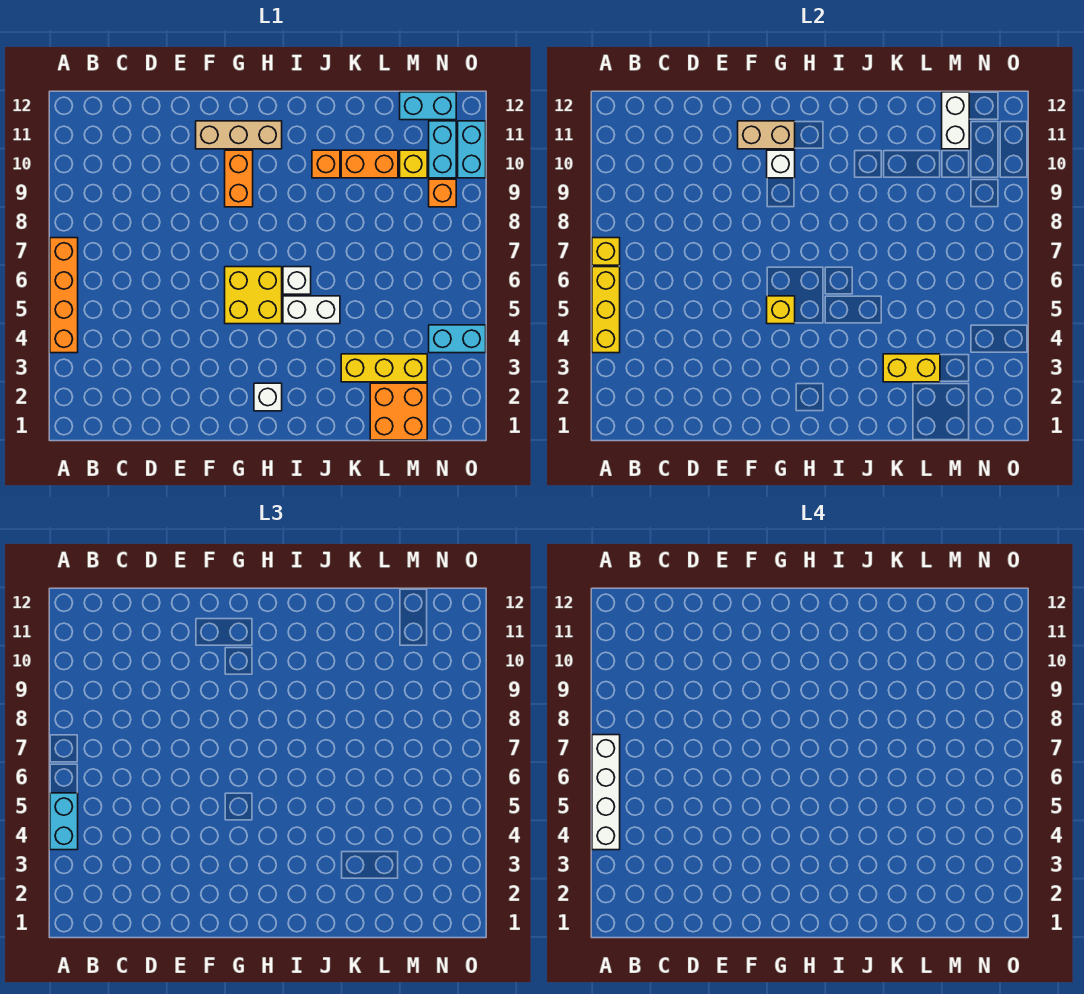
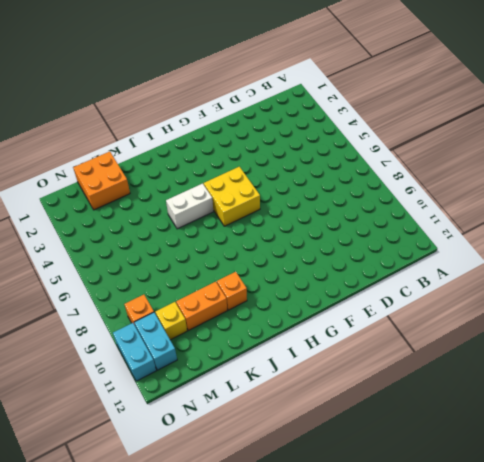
none -> orange 1x4 brick [50,238,78,353]
none -> tan 1x3 brick [196,121,282,149]
none -> orange 1x2 brick [225,150,253,207]

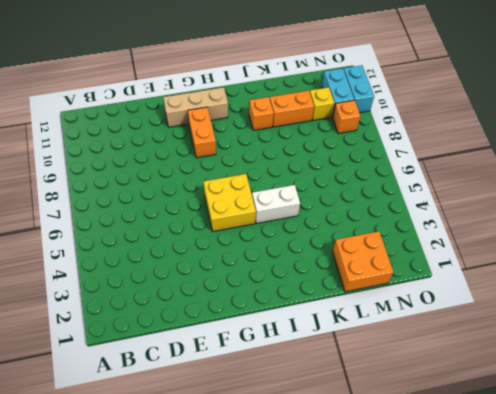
none -> orange 1x4 brick [50,238,78,353]
none -> white 1x1 brick [254,383,282,411]
none -> white 1x1 brick [283,267,311,294]

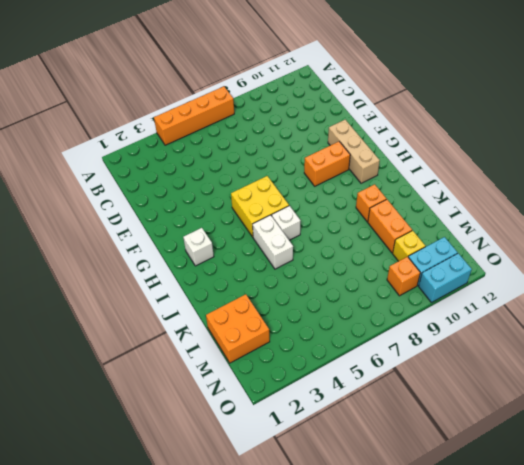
none -> yellow 1x3 brick [341,354,427,382]
none -> cyan 1x2 brick [400,92,456,120]
none -> cyan 1x2 brick [429,325,486,353]

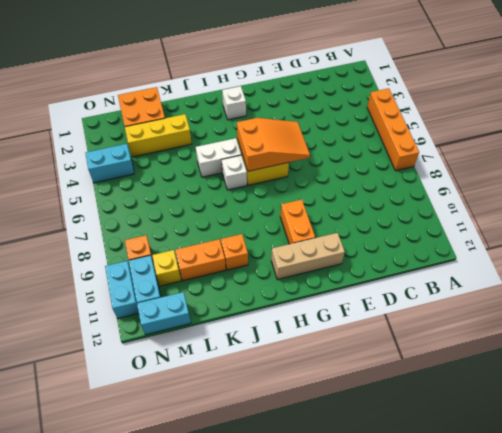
orange 2x3 slope [237,118,310,171] -> yellow 1x1 brick [767,296,795,324]
none -> yellow 1x3 brick [592,267,620,353]
none -> yellow 1x1 brick [592,238,620,265]
none -> tan 1x2 brick [738,121,795,149]

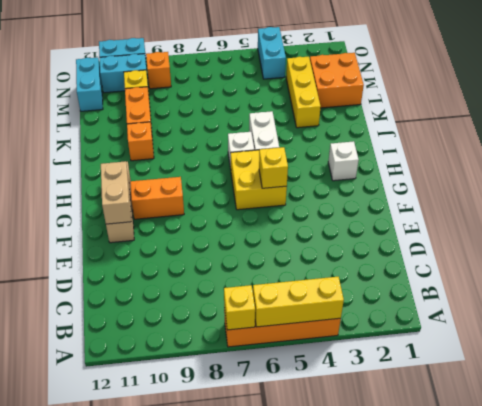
none -> white 1x1 brick [767,150,795,178]
none -> yellow 1x2 brick [883,354,940,382]
none -> white 1x2 brick [942,92,969,149]

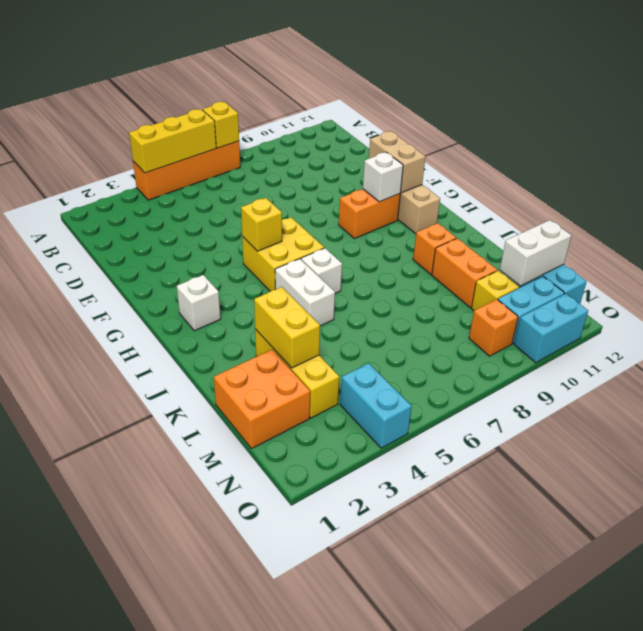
none -> cyan 1x2 brick [50,793,78,850]
none -> white 1x4 brick [592,735,620,850]

